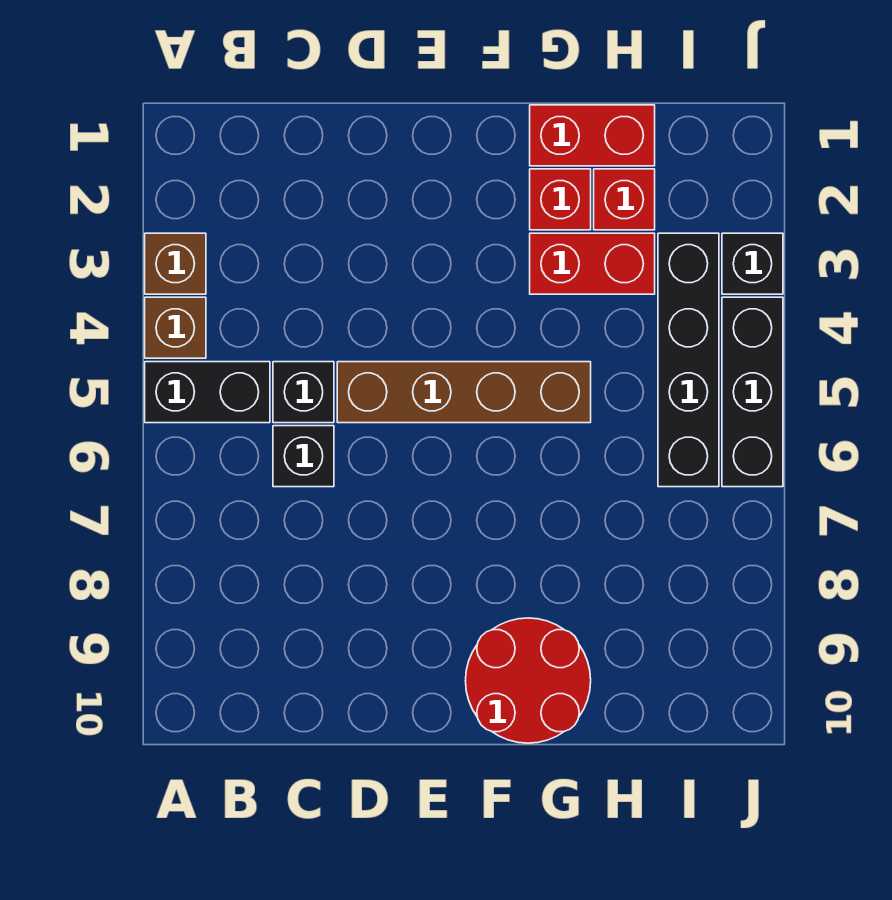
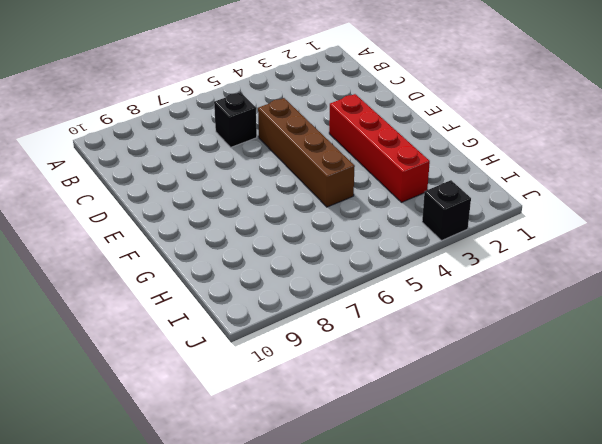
red 1x4 brick [329,94,430,202] -> red 1x2 brick [530,233,655,294]
none -> brown 1x1 brick [145,233,206,294]
none -> brown 1x1 brick [145,297,206,358]
none -> black 1x2 brick [145,362,270,423]

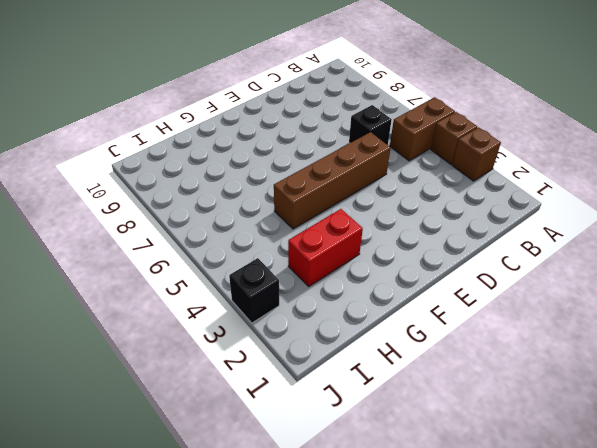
brown 1x2 brick [390,97,455,161] -> black 1x2 brick [145,362,270,423]
none -> black 1x1 brick [273,362,334,423]
none -> red 2x2 round brick [465,618,591,743]
none -> red 1x2 brick [530,105,655,166]

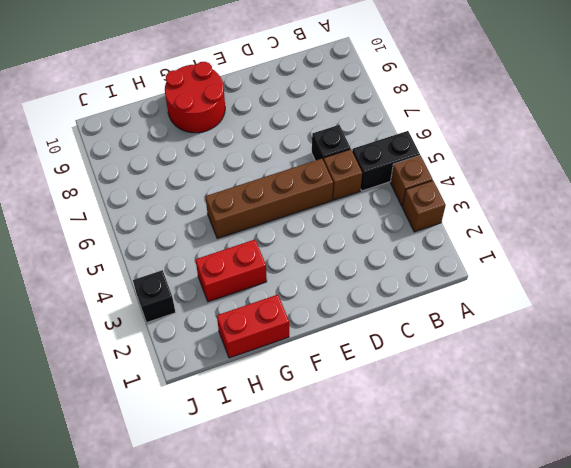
brown 1x1 brick [323,149,362,200] -> black 1x1 brick [273,362,334,423]
none -> red 1x1 brick [530,169,591,230]
none -> red 1x1 brick [594,169,655,230]
none -> black 1x4 brick [658,233,719,487]

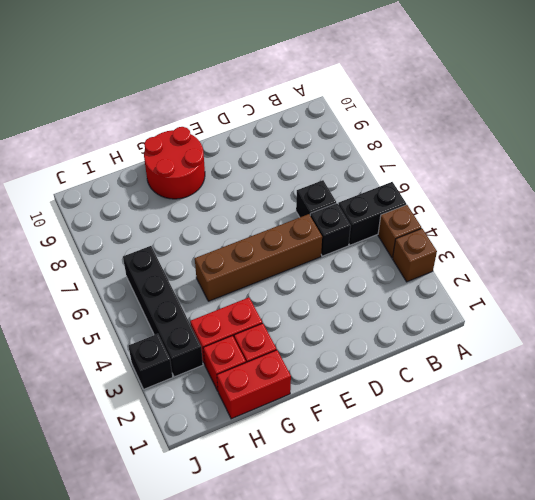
none -> black 1x3 brick [722,297,783,487]

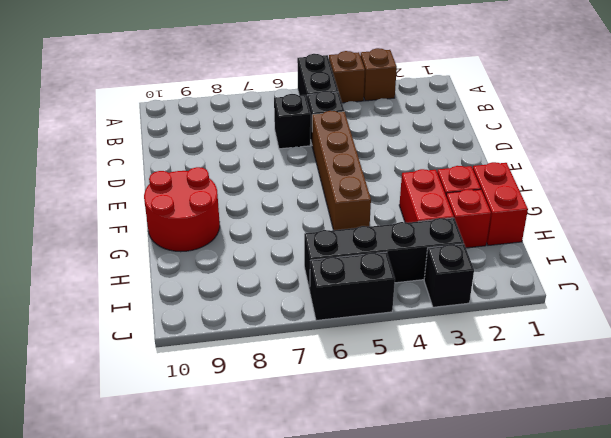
black 1x2 brick [310,252,395,321] -> black 1x3 brick [722,297,783,487]

